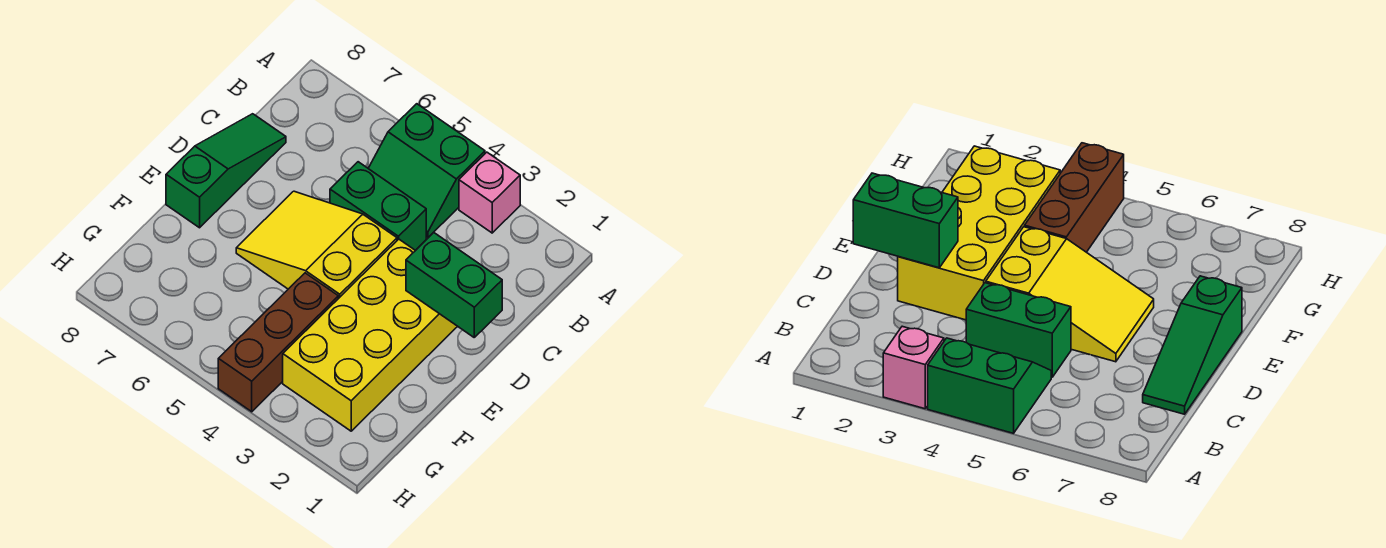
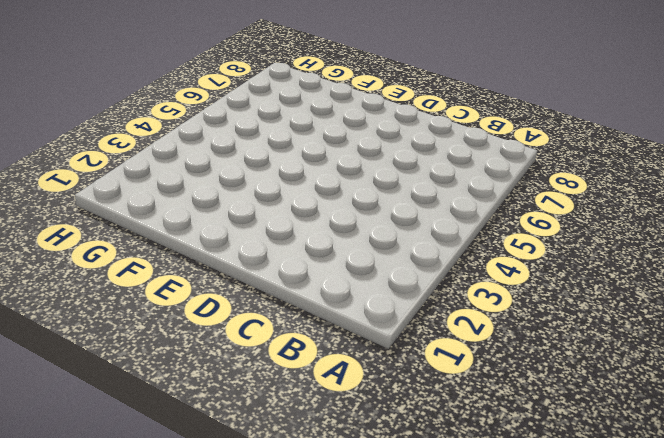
none -> pink 1x1 brick [459,152,520,233]
none -> green 2x2 slope [368,104,485,238]

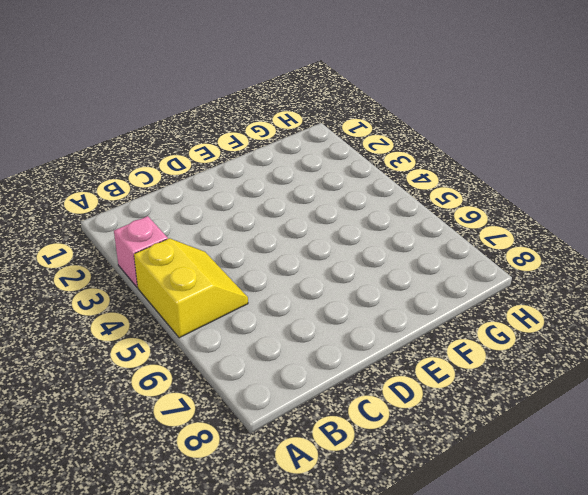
yellow 2x2 slope [134,238,248,338] -> green 2x2 slope [368,104,485,238]
none -> green 1x2 brick [330,162,426,250]
none -> green 1x3 slope [166,114,286,228]

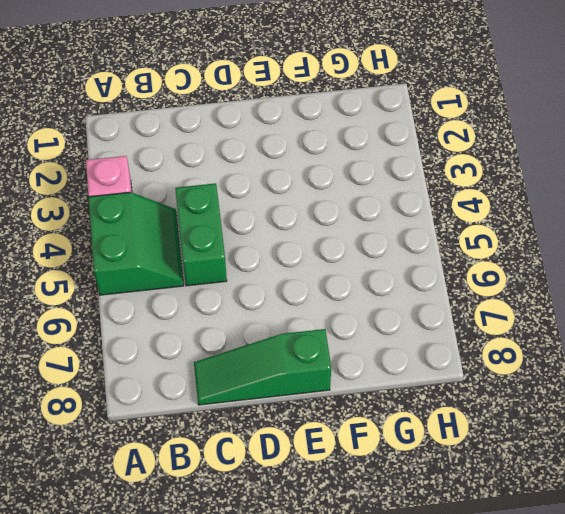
none -> yellow 2x4 brick [283,239,458,431]
none -> yellow 2x3 slope [236,191,397,299]

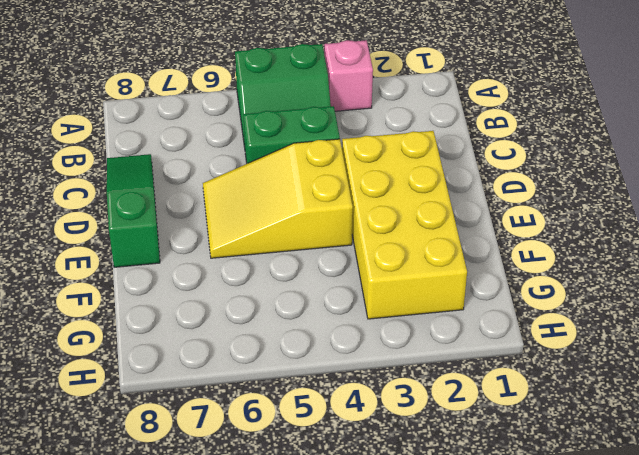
none -> brown 1x3 brick [218,273,338,412]
none -> green 1x2 brick [406,233,502,337]

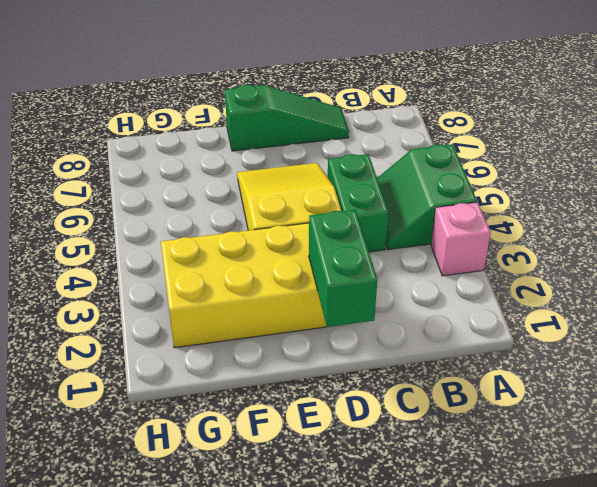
none -> brown 1x3 brick [218,273,338,412]

